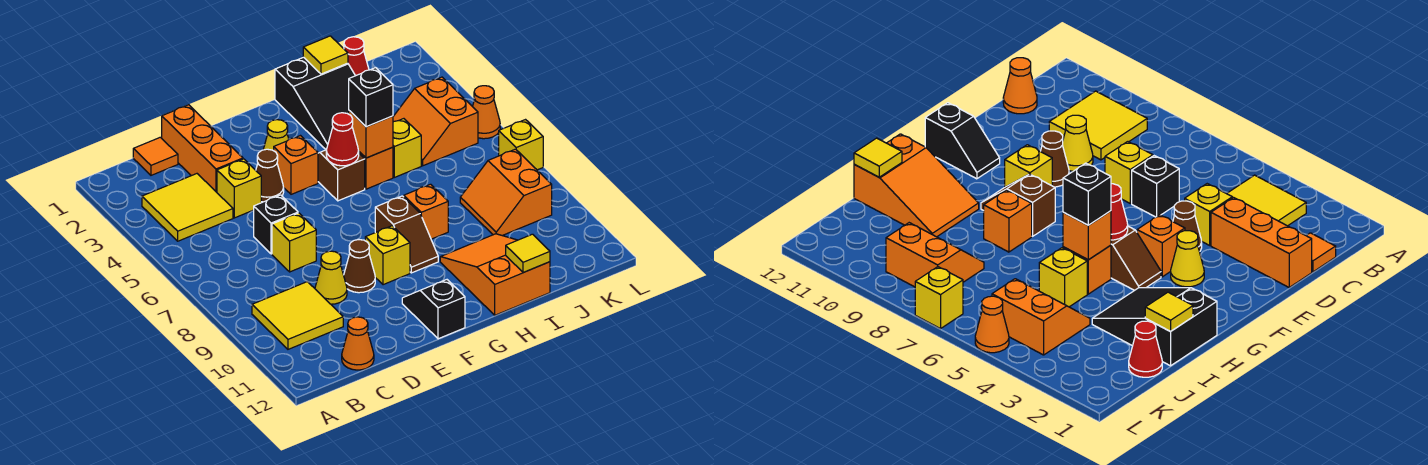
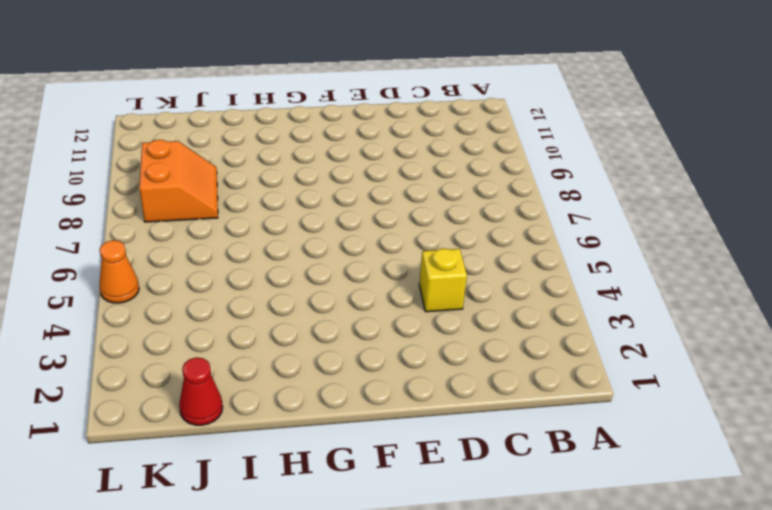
none -> yellow 2x2 tile [142,174,233,241]
none -> yellow 2x2 tile [252,282,343,349]
none -> orange 1x1 tile [133,137,178,175]
none -> orange 1x1 cone [342,317,374,370]

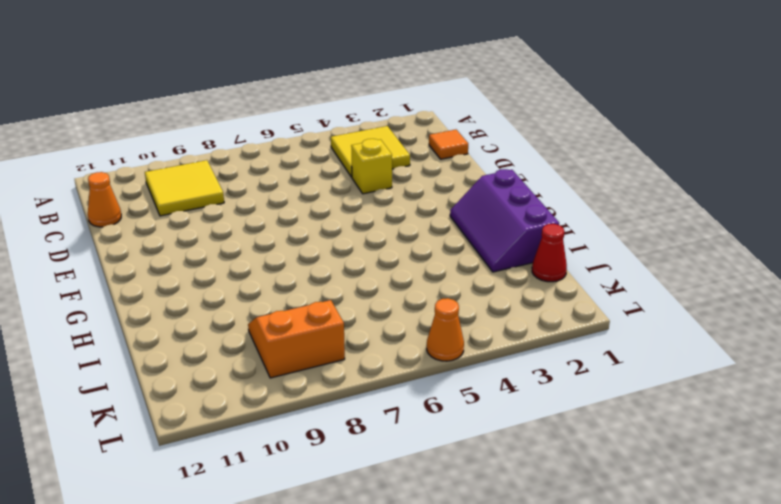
purple 2x3 slope [450,169,559,272] -> black 2x3 slope [275,57,355,150]
none -> orange 1x3 brick [162,105,243,192]
none -> black 1x1 brick [254,195,298,254]
none -> yellow 1x1 brick [272,213,316,272]
none -> yellow 1x1 cone [315,251,347,304]

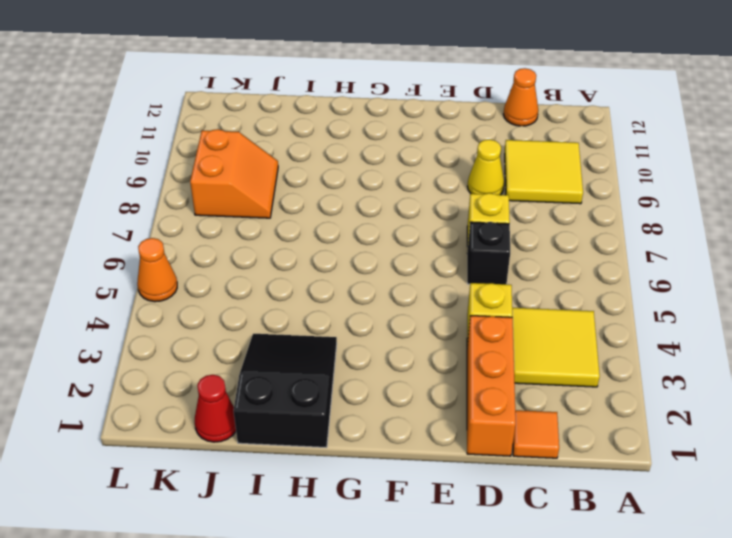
none -> brown 1x1 cone [256,149,284,202]
none -> brown 1x1 cone [344,240,375,293]
none -> yellow 1x1 cone [263,120,289,151]
none -> orange 1x1 brick [274,136,318,194]

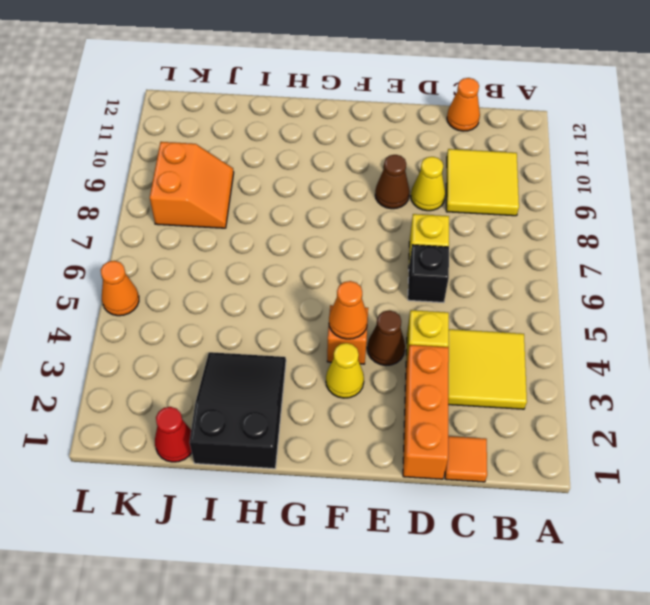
orange 1x1 cone [329,281,368,339] -> none
none -> yellow 1x1 brick [365,226,410,285]
none -> black 1x2 slope [402,280,465,339]
none -> brown 1x2 slope [318,150,365,201]
none -> brown 1x2 slope [375,196,438,273]

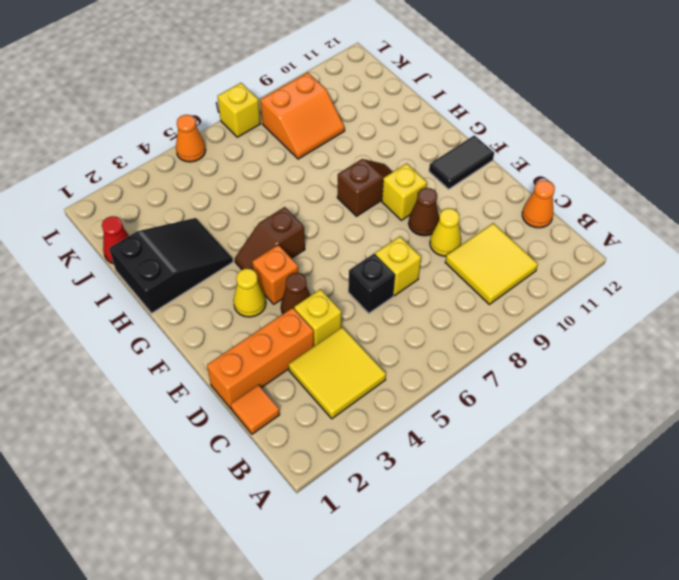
black 1x2 tile [429,135,494,189] -> black 1x2 slope [402,280,465,339]
none -> orange 1x1 brick [359,147,393,189]
none -> orange 1x1 brick [404,184,448,239]
none -> orange 2x3 slope [440,234,550,315]
none -> yellow 1x1 brick [393,119,421,177]

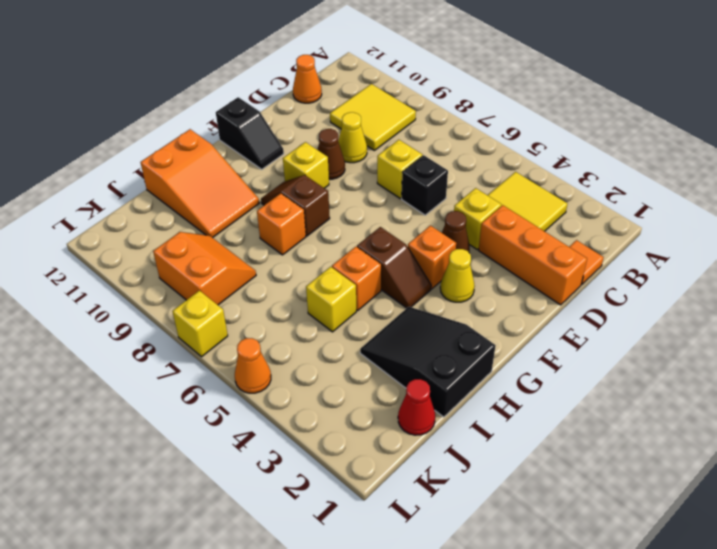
none -> orange 2x2 slope [393,77,478,166]
none -> red 1x1 cone [326,113,359,166]
none -> orange 1x1 brick [349,111,393,158]
none -> yellow 1x1 tile [303,36,348,74]

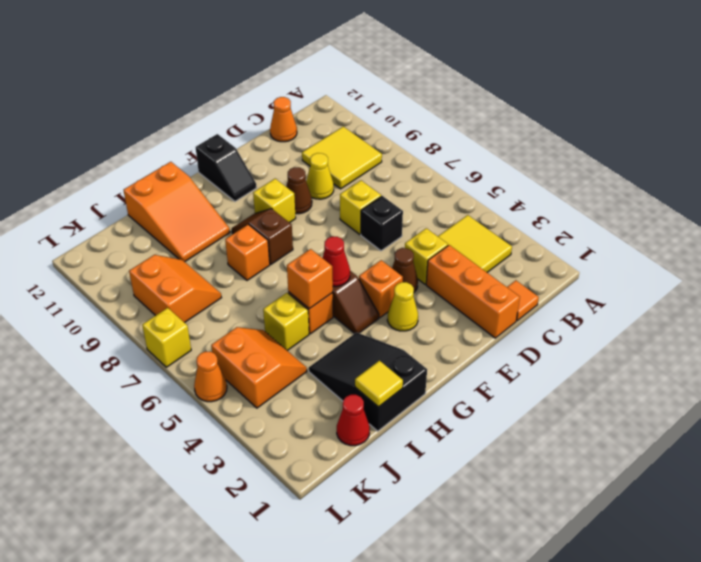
none -> yellow 1x1 tile [506,234,550,273]
none -> black 1x1 brick [349,68,393,127]

